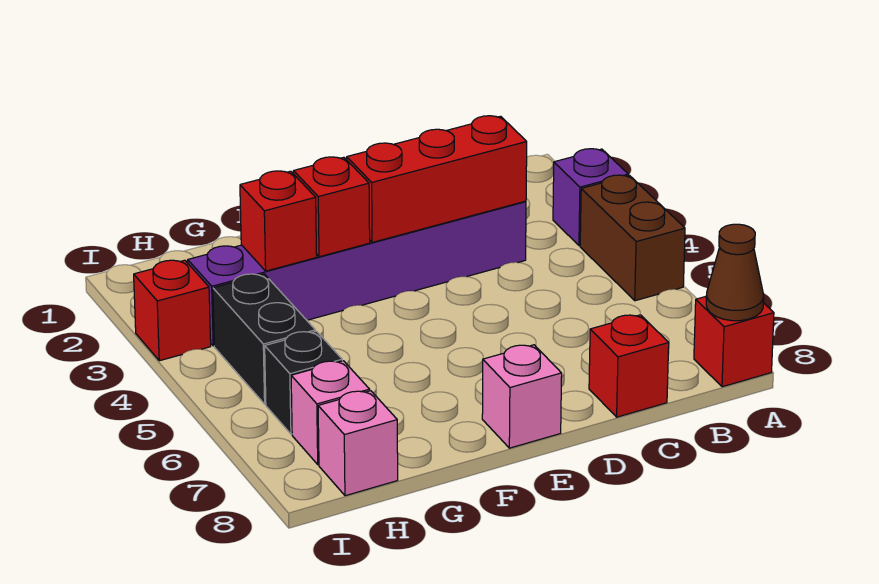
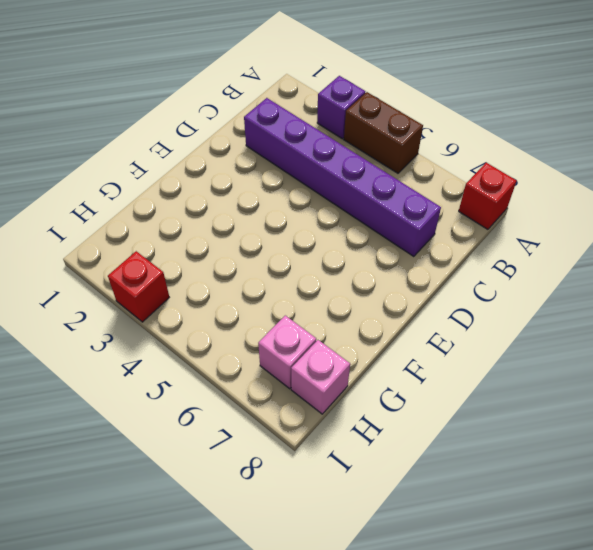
purple 1x6 brick [244,98,441,257] -> purple 1x6 brick turned to [188,201,526,346]
none -> red 1x1 brick [589,315,669,417]
none -> pink 1x1 brick [482,345,562,448]
none -> black 1x2 brick [213,274,315,404]

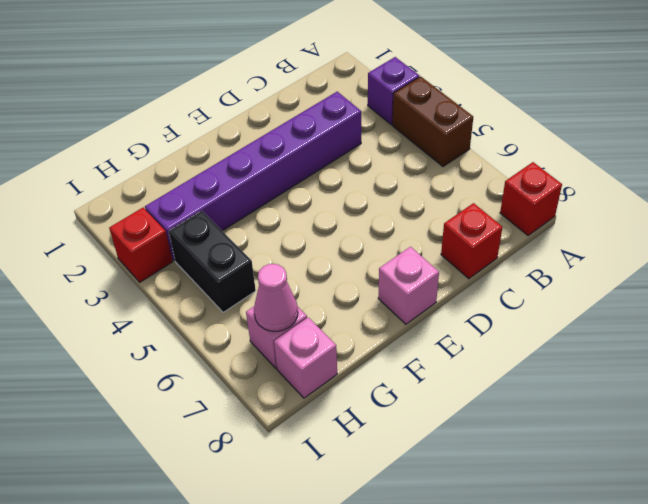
pink 1x1 cone [254,264,298,331] -> none
none -> black 1x1 brick [265,331,342,434]
none -> brown 1x1 cone [706,224,764,321]
none -> red 1x3 brick [347,116,527,242]

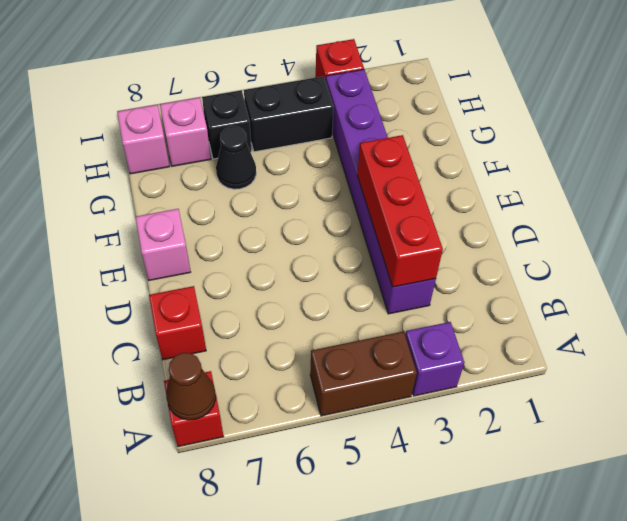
black 1x1 cone [216,126,256,189] -> none
none -> red 1x1 brick [293,157,370,257]
none -> red 1x1 brick [240,171,317,271]

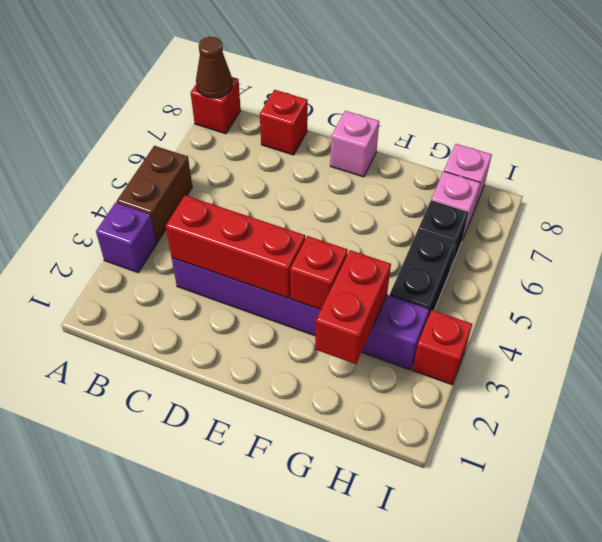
red 1x2 brick [315,250,391,364] -> red 1x1 brick [240,171,317,271]

